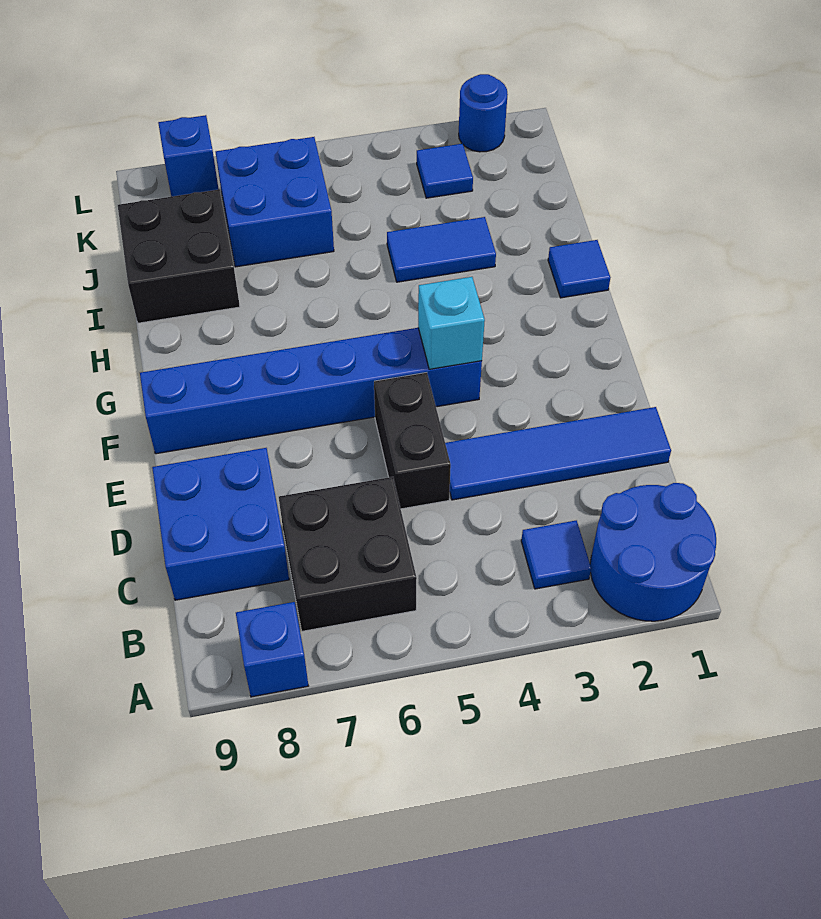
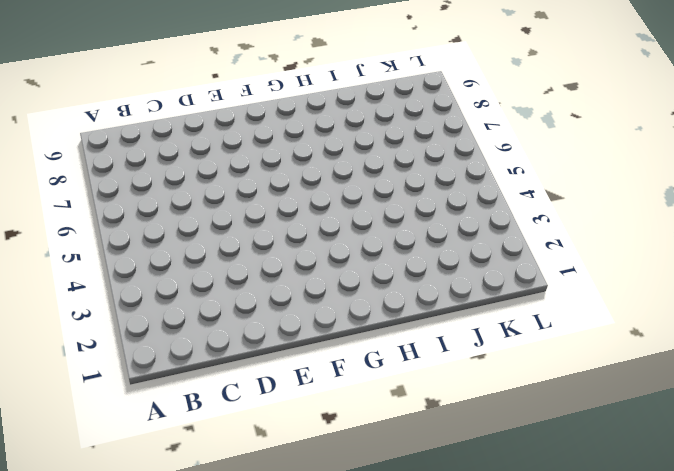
none -> blue 2x2 round brick [590,483,716,621]
none -> blue 1x1 brick [236,602,308,697]
none -> blue 1x1 tile [521,520,591,589]

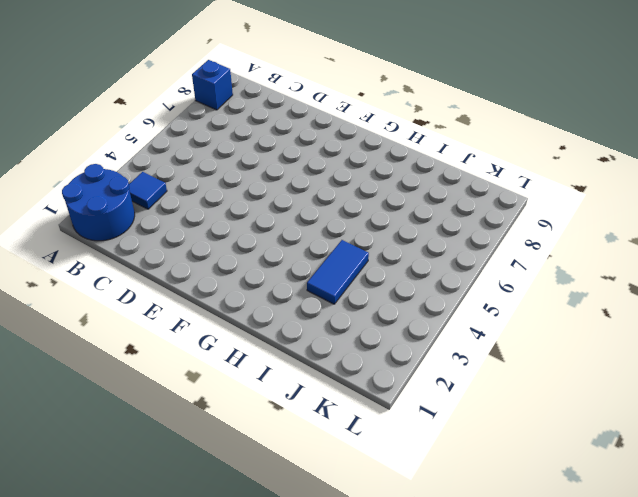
none -> black 2x2 brick [279,477,417,631]
none -> blue 2x2 brick [152,448,289,600]
none -> blue 1x4 tile [445,407,671,500]

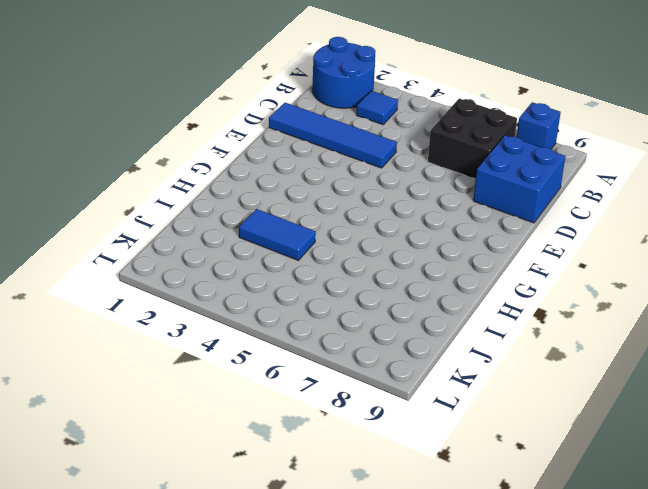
none -> black 1x2 brick [374,373,451,509]
none -> blue 1x6 brick [140,328,482,454]
none -> blue 1x1 tile [548,240,610,298]

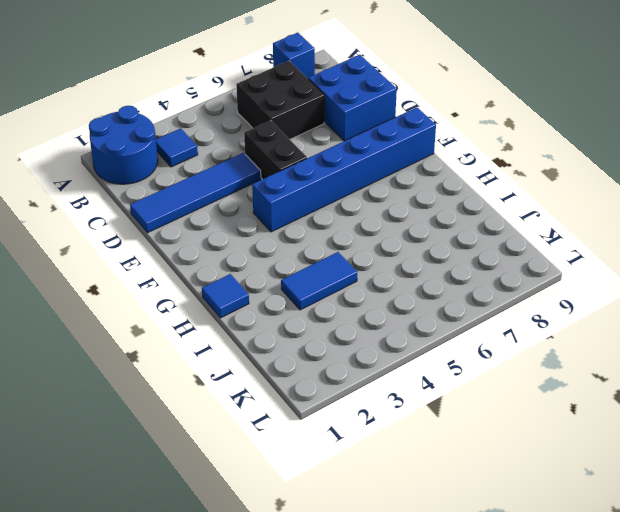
none -> black 2x2 brick [118,190,240,323]
none -> blue 2x2 brick [216,137,334,267]
none -> blue 1x1 tile [417,144,473,198]

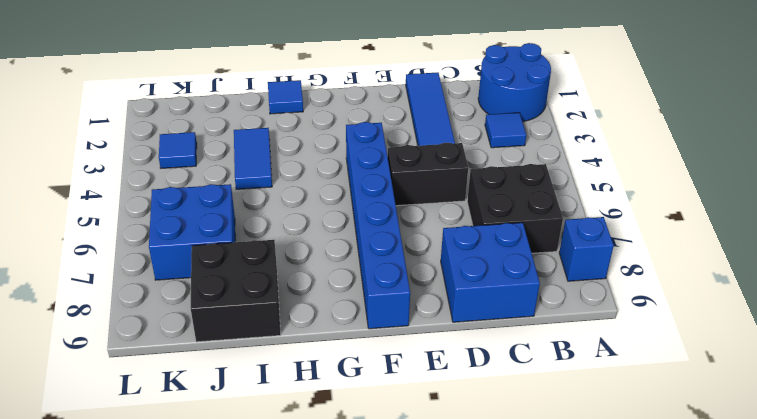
none -> blue 1x1 round brick [459,74,508,152]
none -> blue 1x1 brick [158,115,219,197]
none -> cyan 1x1 brick [418,277,485,369]

